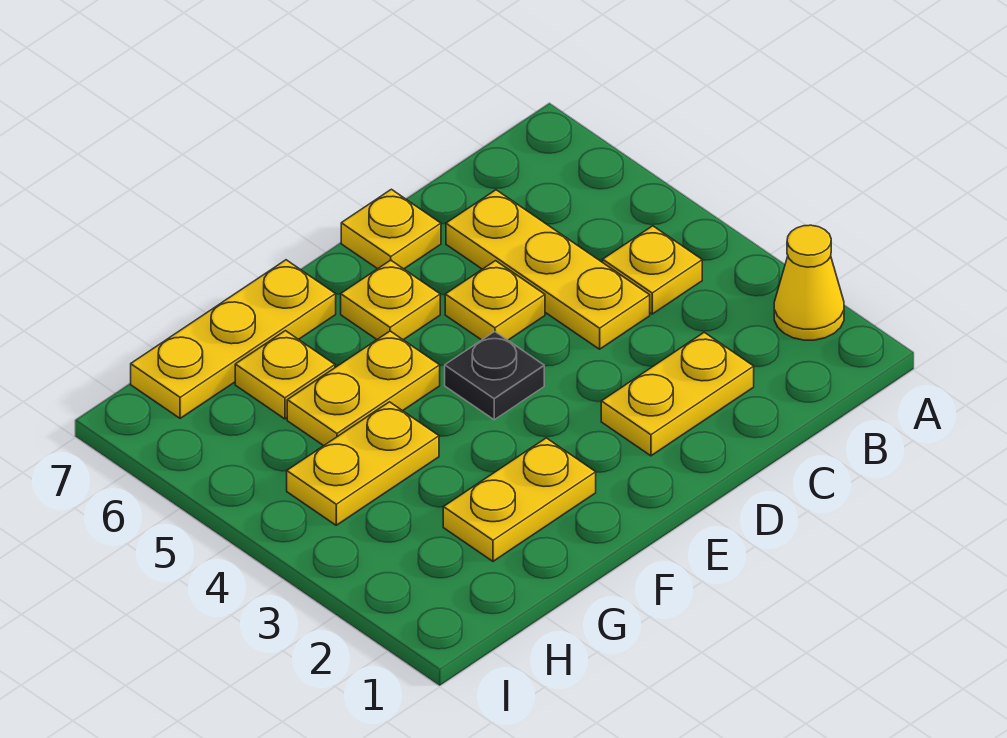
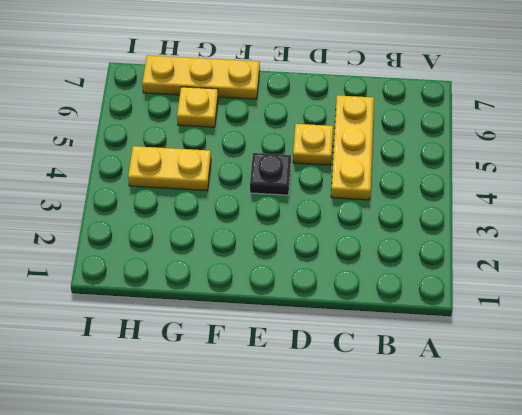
none -> yellow 1x1 cone [774,225,844,340]
none -> yellow 1x1 plate [603,226,702,314]
none -> yellow 1x2 plate [601,332,754,456]

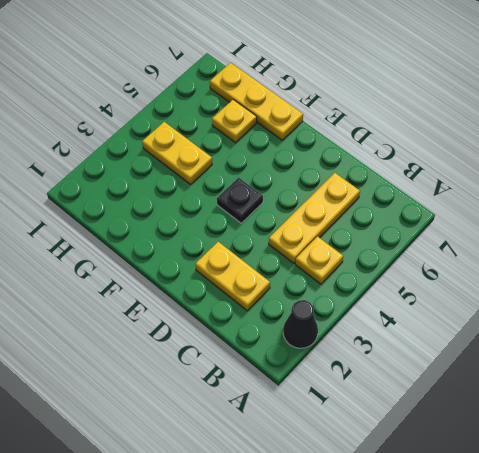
black 1x1 cone [283,300,318,348] -> yellow 1x1 cone [774,225,844,340]
none -> yellow 1x1 plate [445,261,545,340]
none -> yellow 1x1 plate [341,189,441,269]
none -> yellow 1x1 plate [341,260,440,340]

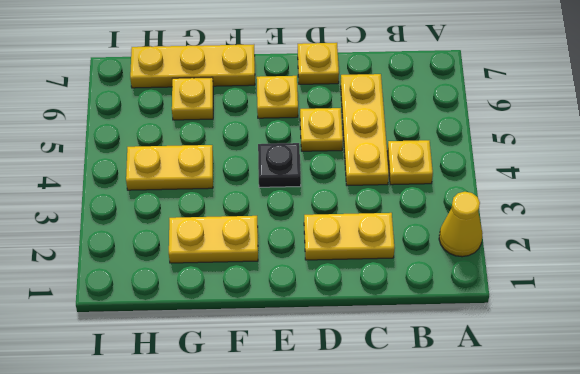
none -> yellow 1x2 plate [287,331,440,446]

